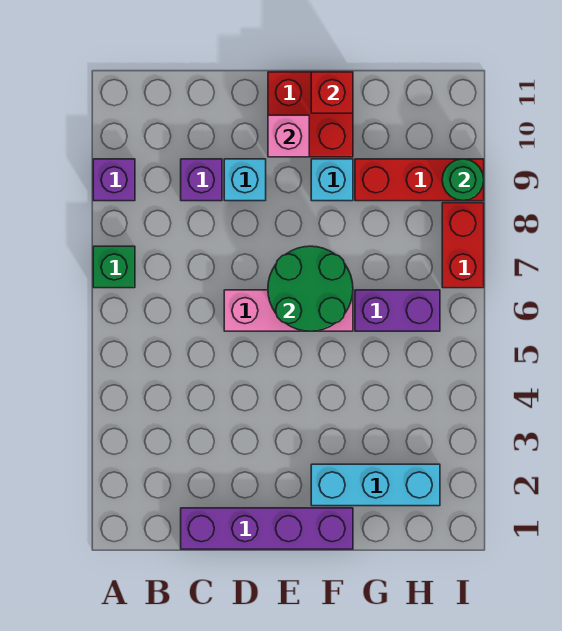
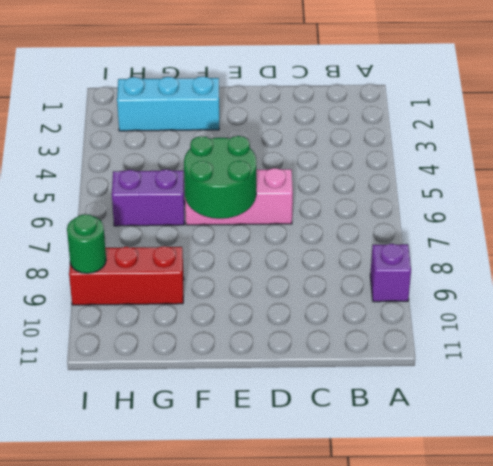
none -> green 1x1 brick [93,246,135,288]
none -> purple 1x4 brick [181,508,353,549]
none -> purple 1x1 brick [181,159,222,201]

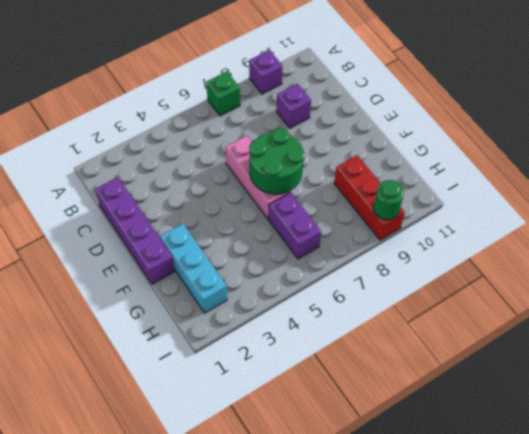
none -> cyan 1x1 brick [224,159,266,201]
none -> red 2x2 brick [268,72,353,157]
none -> cyan 1x1 brick [311,159,353,201]

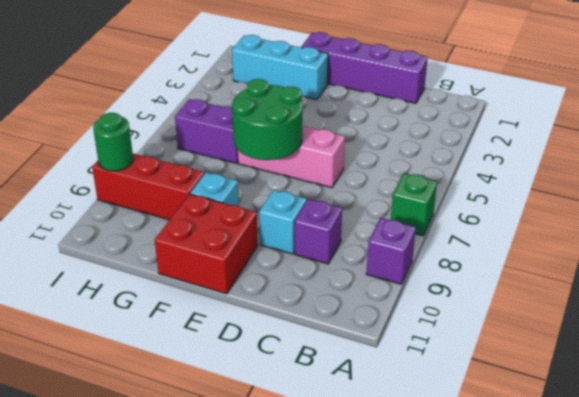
none -> red 1x2 brick [442,203,484,288]
none -> pink 1x1 brick [268,115,309,157]
none -> red 1x1 brick [311,72,353,113]

